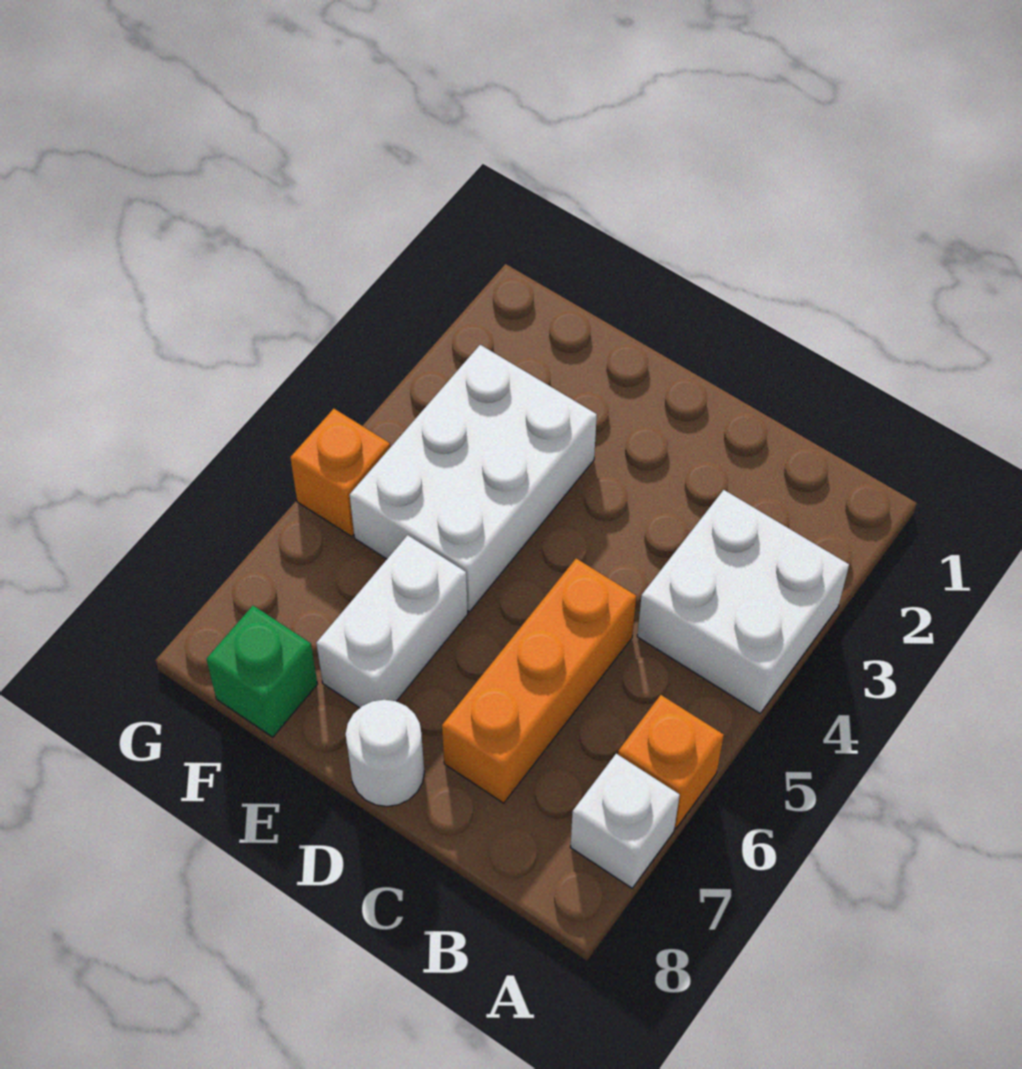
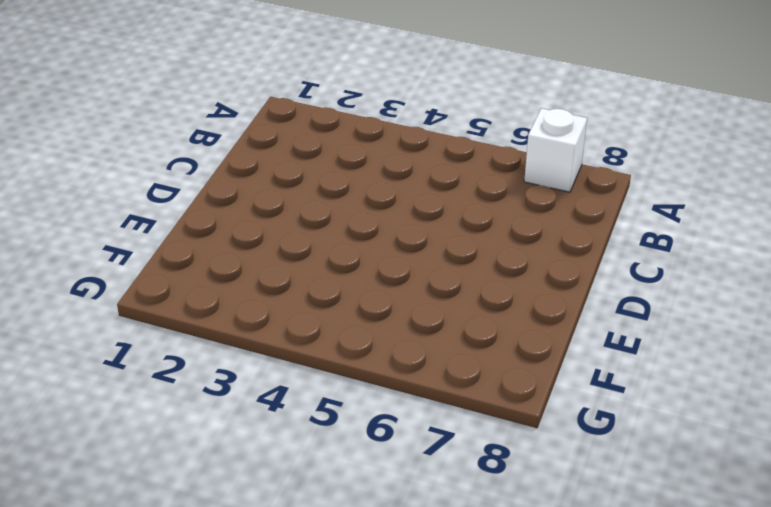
none -> white 2x2 brick [637,490,849,713]
none -> orange 1x1 brick [618,695,724,828]

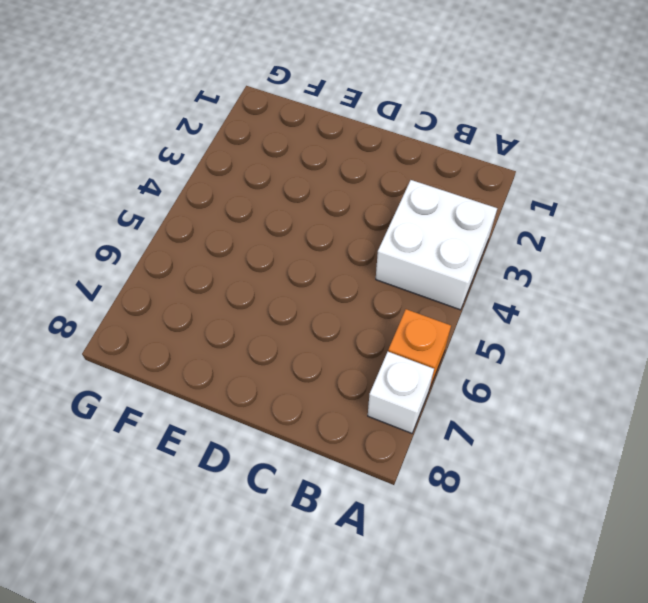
none -> orange 1x3 brick [442,559,636,803]
none -> white 1x1 round brick [346,700,424,806]

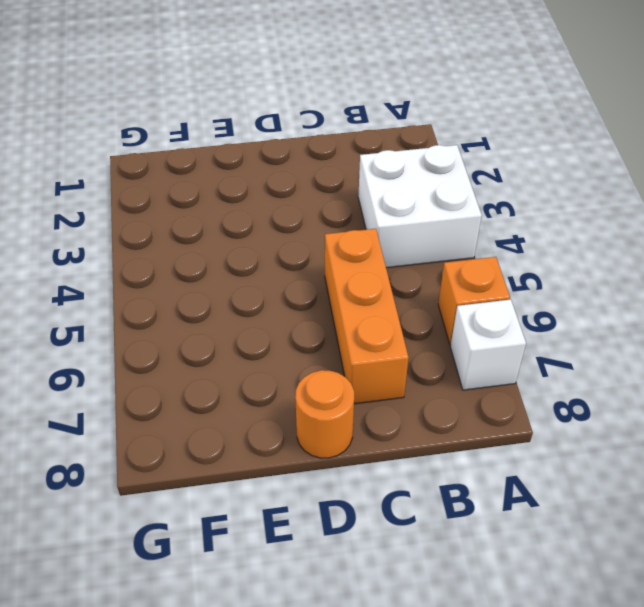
orange 1x1 round brick [295,370,354,458] -> white 1x1 round brick [346,700,424,806]
none -> white 2x3 brick [350,345,597,612]
none -> white 1x2 brick [316,535,468,708]

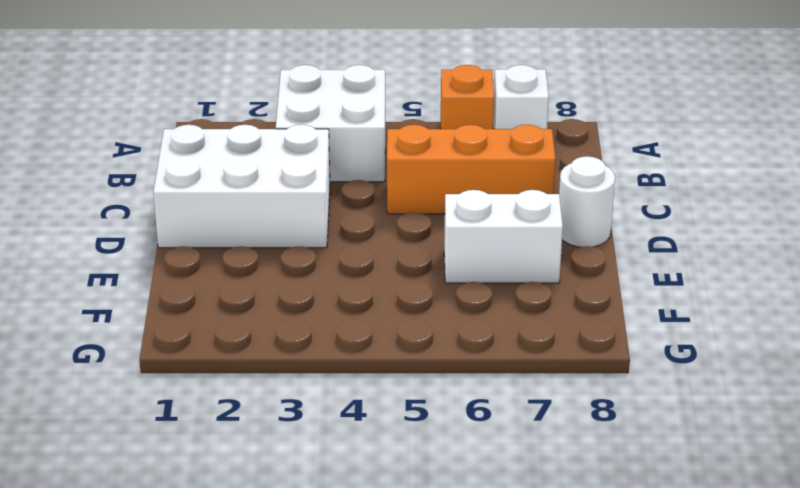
white 2x3 brick [153,125,330,248] -> white 2x3 brick moved to [350,345,597,612]
none -> green 1x1 brick [206,606,317,737]
none -> orange 1x1 brick [290,409,390,537]

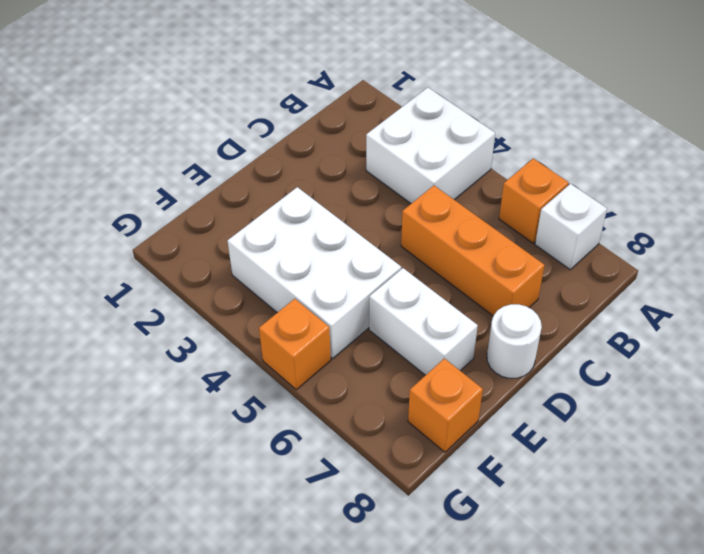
orange 1x1 brick [408,359,483,452] -> green 1x1 brick [206,606,317,737]

